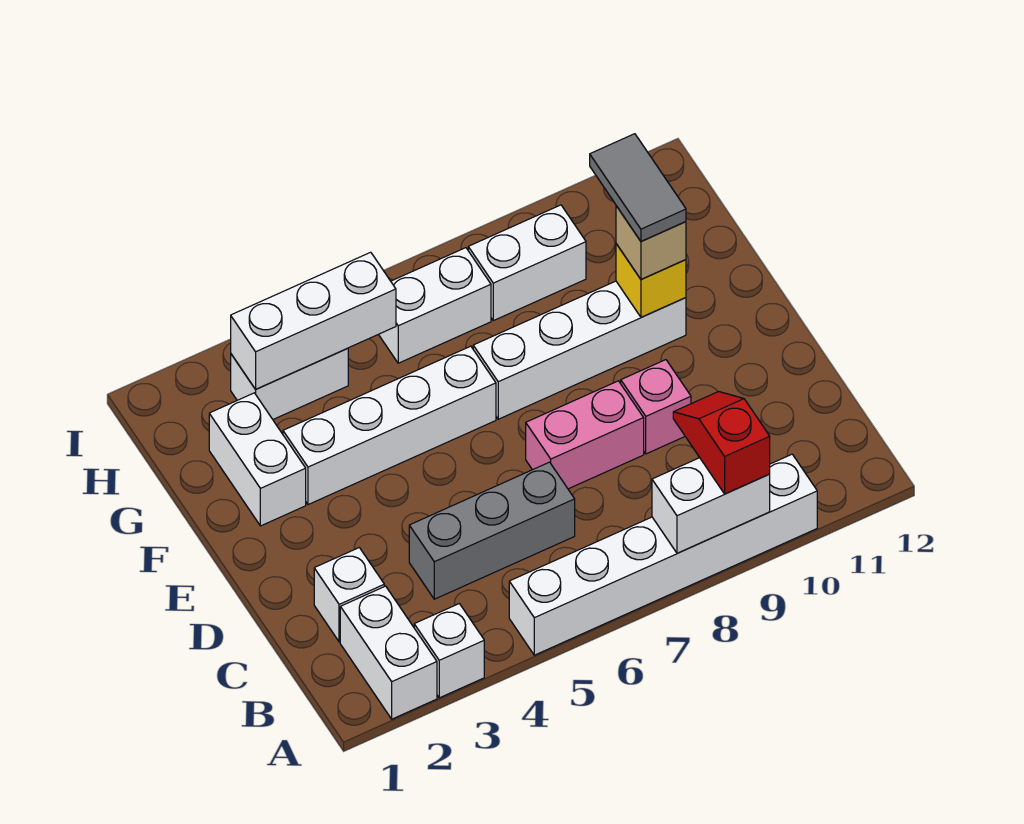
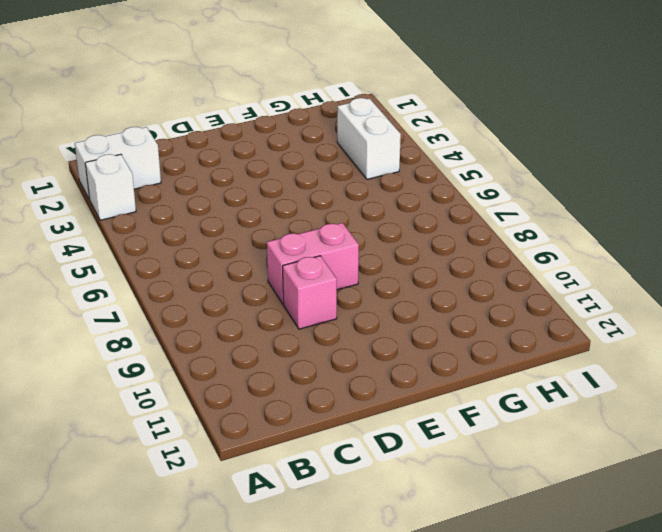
pink 1x2 brick [267,223,359,304] -> pink 1x2 brick turned to [526,381,644,489]
none -> white 1x6 brick [509,454,817,655]
none -> white 1x1 brick [314,548,384,642]
none -> grey 1x3 brick [409,462,575,599]

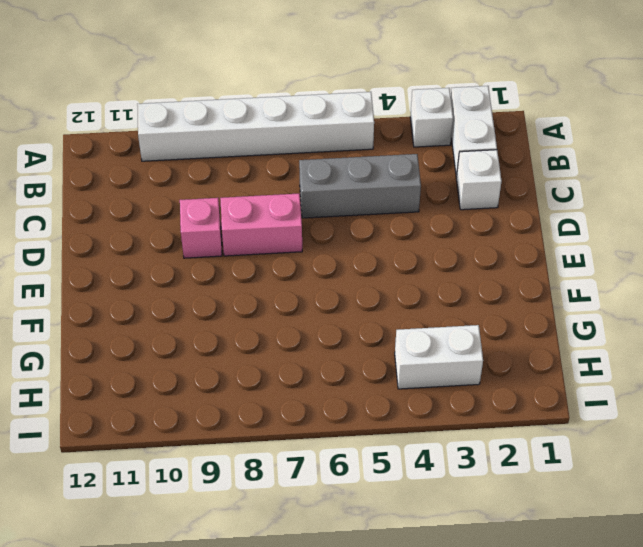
none -> white 1x2 brick [209,393,306,526]
none -> white 1x4 brick [283,346,496,505]
none -> white 1x4 brick [473,281,686,419]

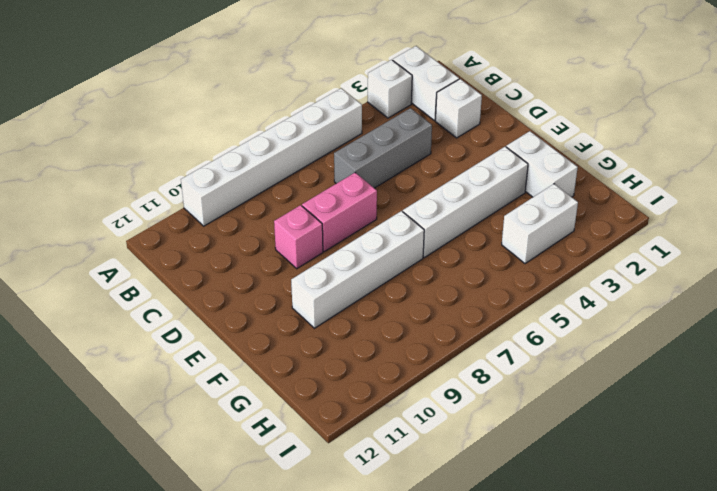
none -> white 1x2 brick [379,248,491,363]
none -> white 1x2 brick [468,205,586,321]
none -> white 1x2 brick [652,458,770,553]

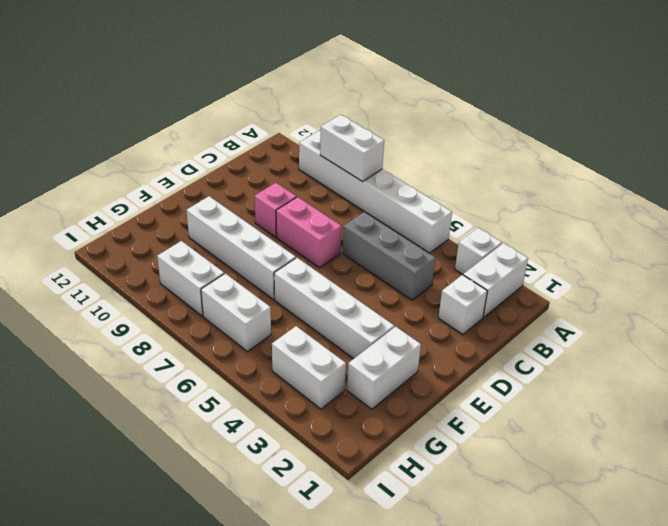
none -> yellow 1x1 brick [616,244,686,317]
none -> white 1x3 brick [231,252,396,389]
none -> red 1x2 slope [673,392,770,494]

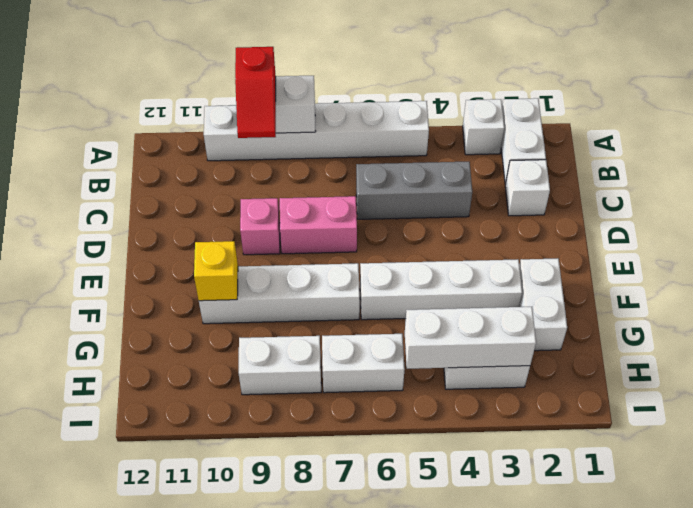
none -> tan 1x1 brick [616,206,686,279]
none -> grey 1x2 tile [590,134,686,241]

